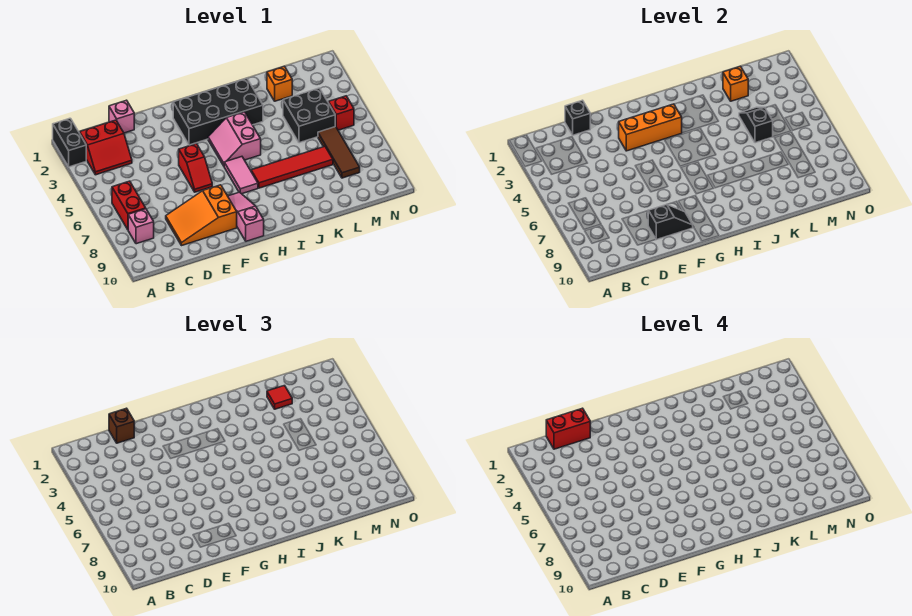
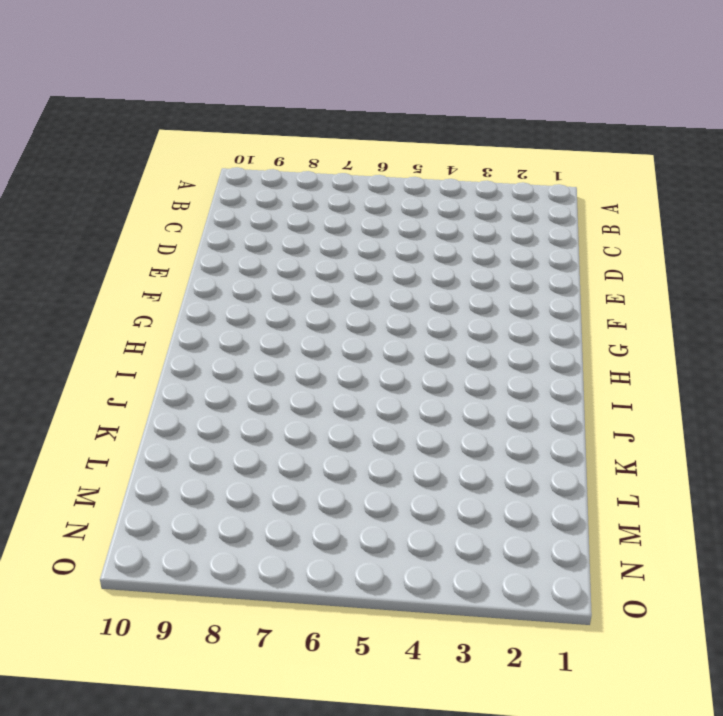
none -> black 1x2 brick [53,118,86,167]
none -> red 2x2 slope [79,120,132,175]
none -> red 1x2 brick [112,181,146,230]

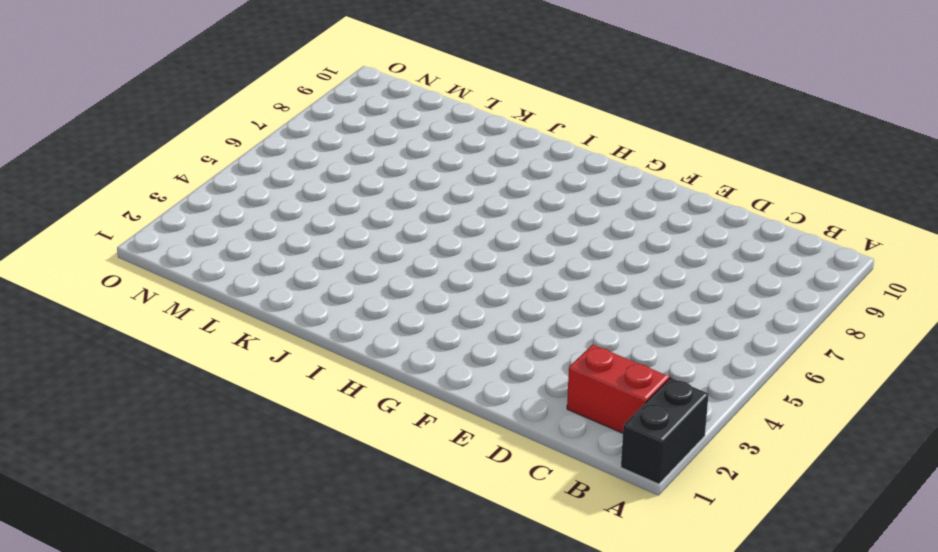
none -> red 1x2 brick [112,181,146,230]
none -> pink 1x1 brick [128,209,154,244]
none -> pink 1x1 brick [109,100,134,133]

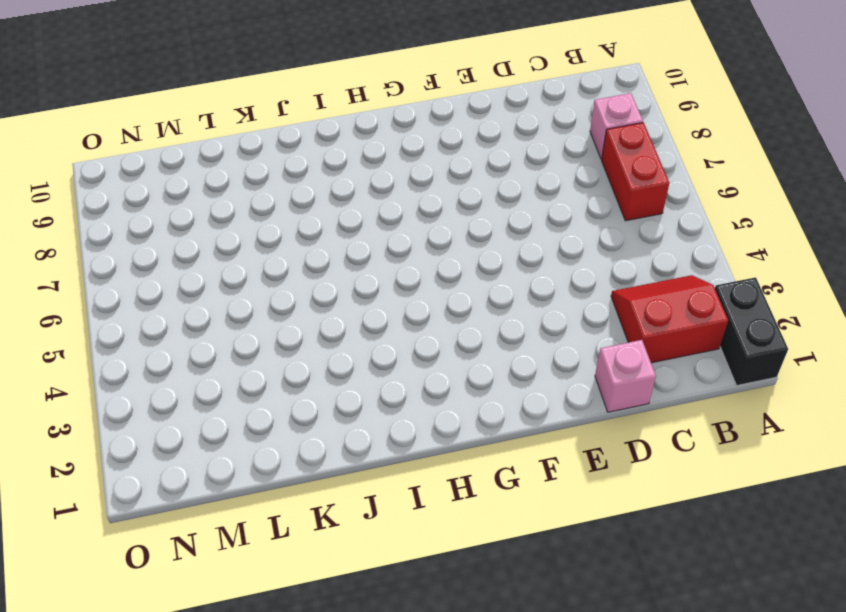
none -> orange 2x3 slope [166,185,237,246]
none -> red 1x2 slope [179,144,212,192]
none -> black 2x4 brick [173,78,263,145]

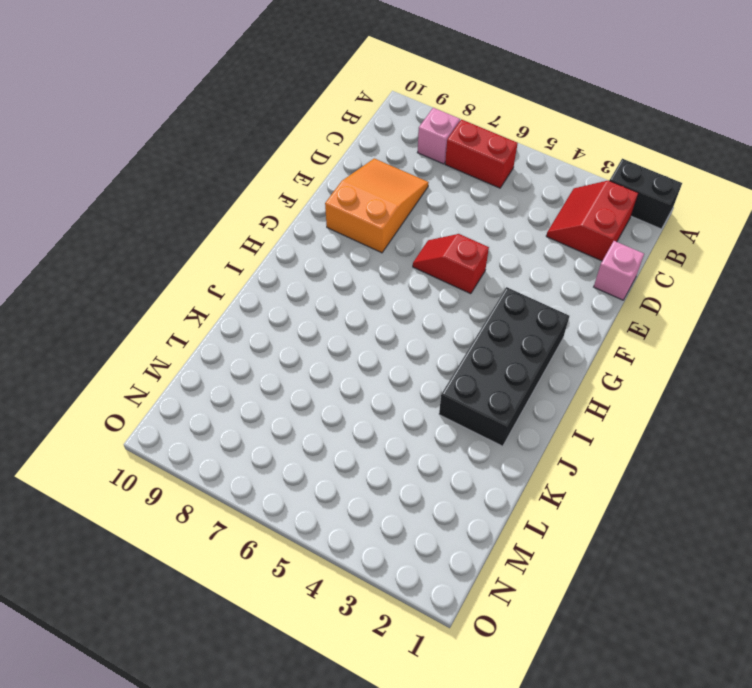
none -> pink 1x3 slope [228,192,264,241]
none -> pink 2x2 slope [208,112,261,166]
none -> pink 1x2 tile [224,157,258,194]

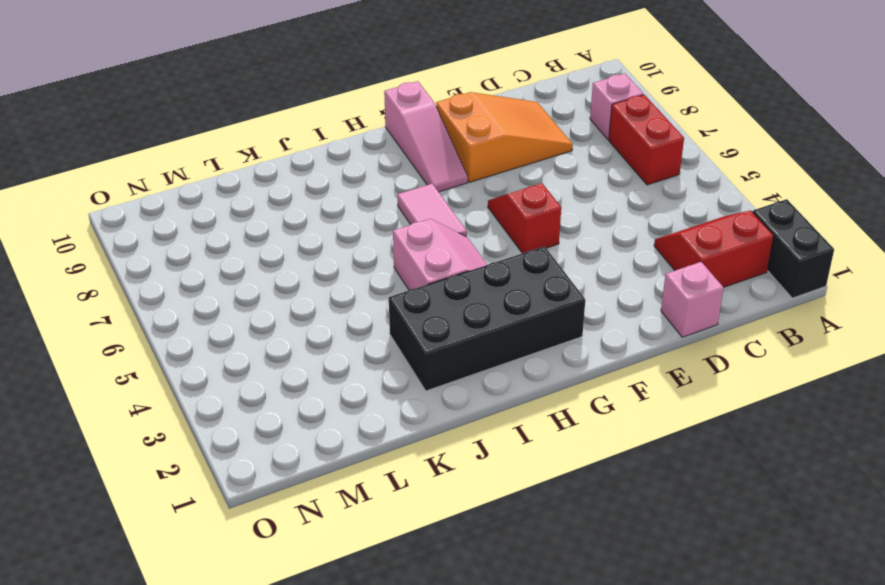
none -> red 1x4 tile [251,146,333,188]
none -> orange 1x1 brick [267,66,292,101]
none -> black 2x2 brick [283,88,335,143]

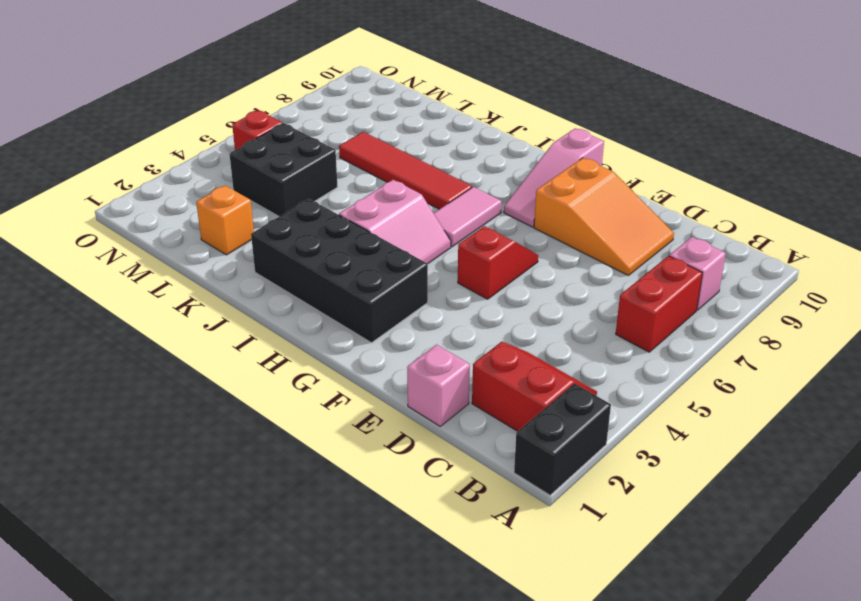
none -> brown 1x3 tile [318,127,360,178]
none -> black 1x1 brick [565,100,590,135]
none -> black 1x2 slope [648,204,693,240]

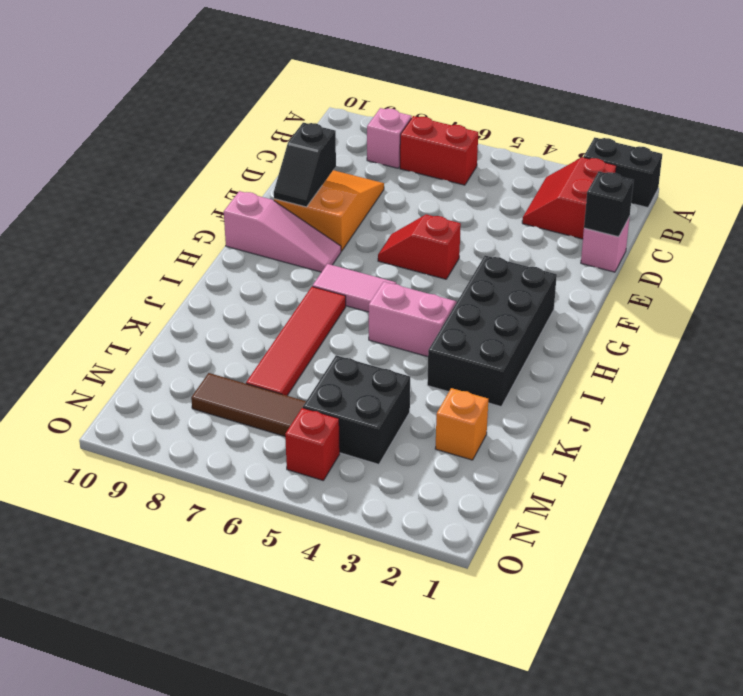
none -> orange 1x3 brick [619,104,682,151]
none -> orange 1x1 brick [723,66,748,101]
none -> black 1x2 slope [739,107,773,143]

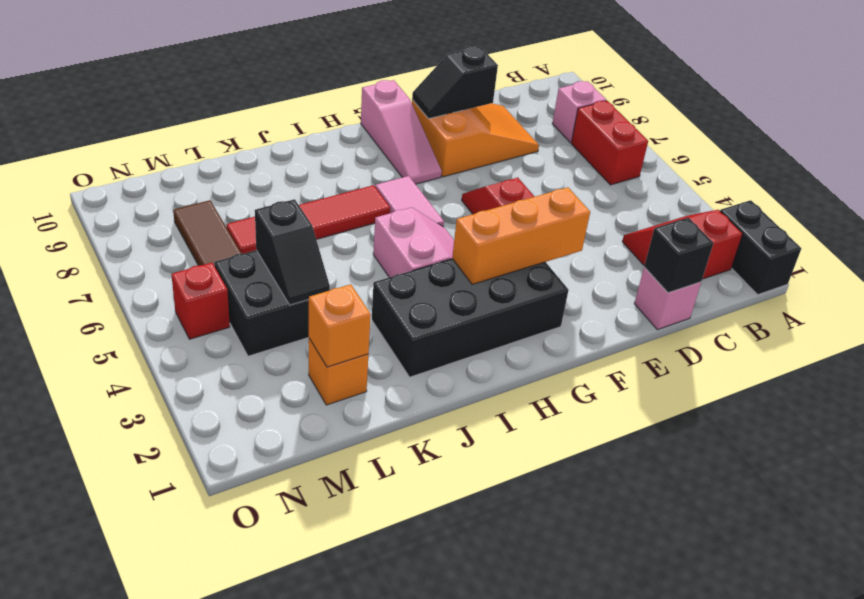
none -> brown 1x1 brick [109,408,134,443]
none -> red 1x1 tile [267,386,292,409]
none -> red 1x2 brick [546,408,590,449]

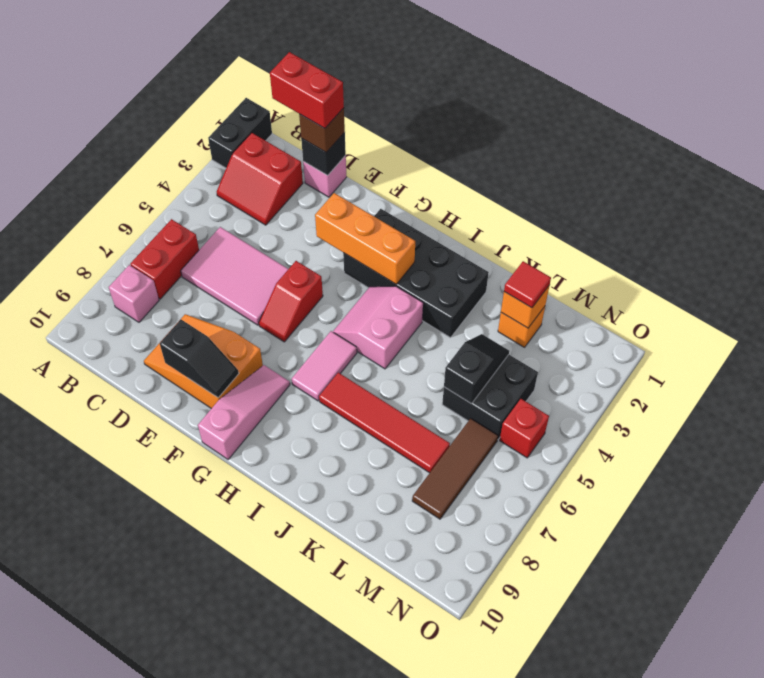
pink 2x3 tile [181,227,288,325] -> none

